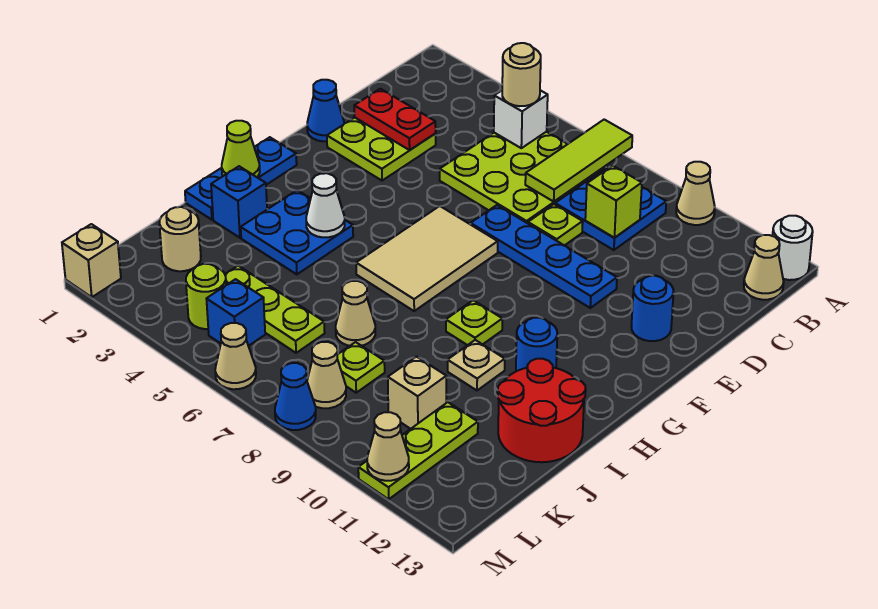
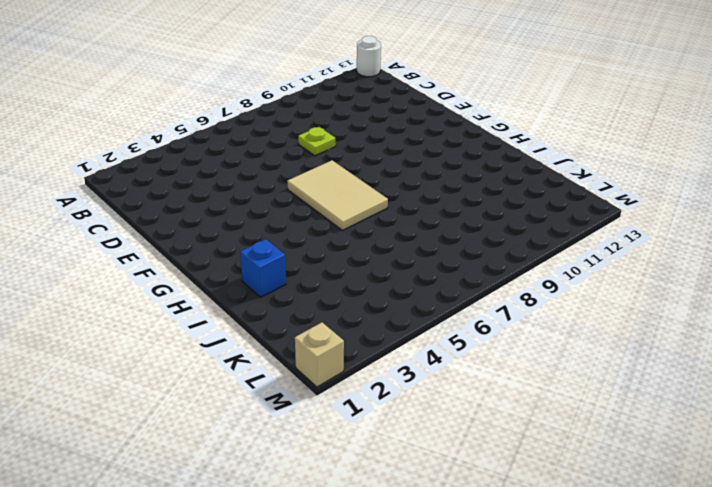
none -> tan 1x1 cone [676,162,715,225]
none -> lime 3x3 plate [440,132,606,223]
none -> blue 2x2 plate [555,167,666,250]
none -> tan 1x1 cone [744,235,784,300]

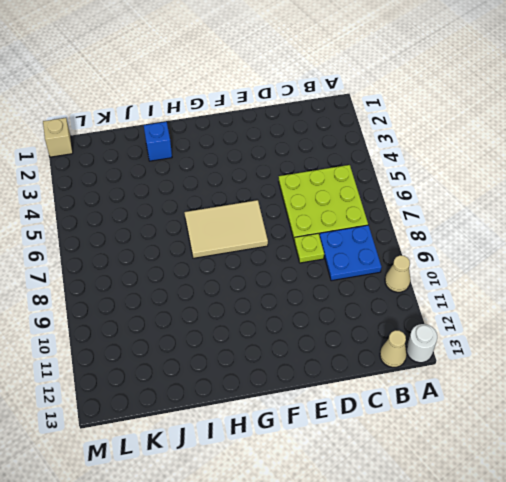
none -> lime 2x2 plate [327,118,436,181]
none -> blue 1x1 cone [307,80,344,141]
none -> blue 1x4 plate [471,205,617,308]
none -> blue 1x1 round brick [632,276,674,341]

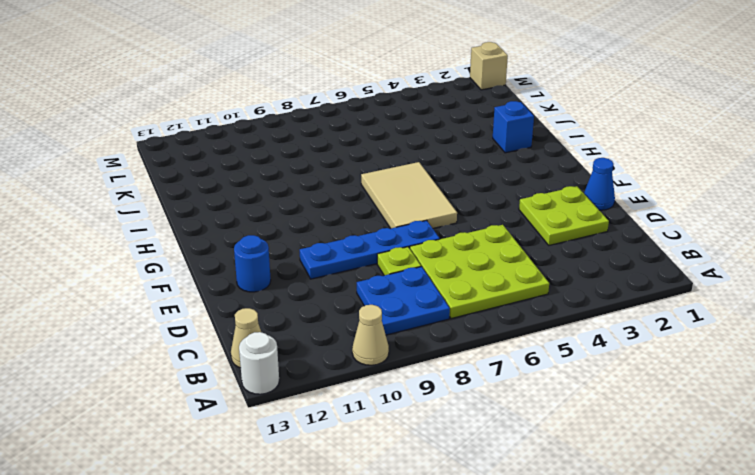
none -> blue 1x3 plate [185,137,297,220]
none -> blue 2x2 plate [241,190,353,274]
none -> lime 1x1 plate [446,300,502,345]
none -> blue 1x1 round brick [516,318,557,371]

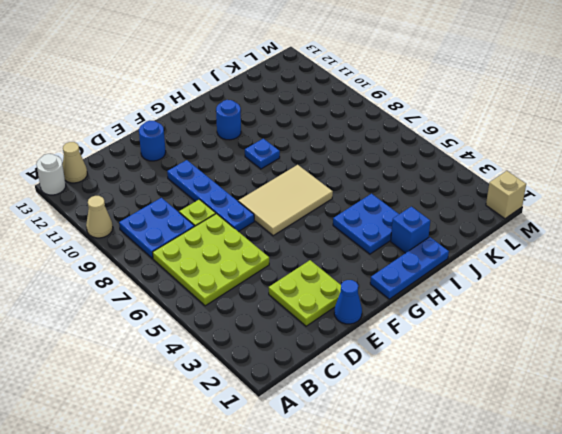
blue 1x1 plate [245,139,280,169] -> lime 1x1 plate [446,300,502,345]
none -> tan 1x1 plate [448,340,505,390]
none -> red 2x2 round brick [498,359,586,462]
none -> tan 1x1 cone [336,281,375,346]
none -> tan 1x1 round brick [159,207,201,271]

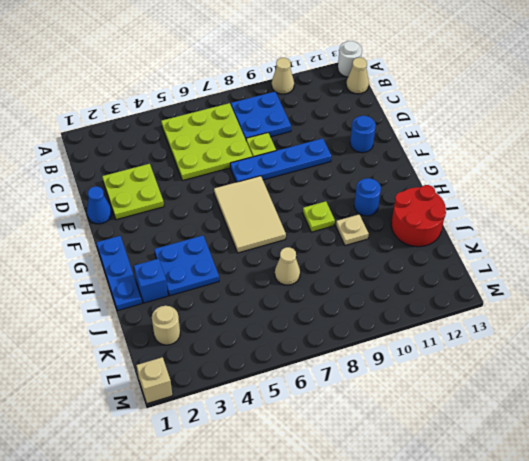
none -> lime 1x3 plate [225,266,325,353]
none -> lime 1x1 plate [337,342,385,393]
none -> tan 1x1 brick [388,357,446,429]
none -> lime 1x3 plate [358,402,478,499]

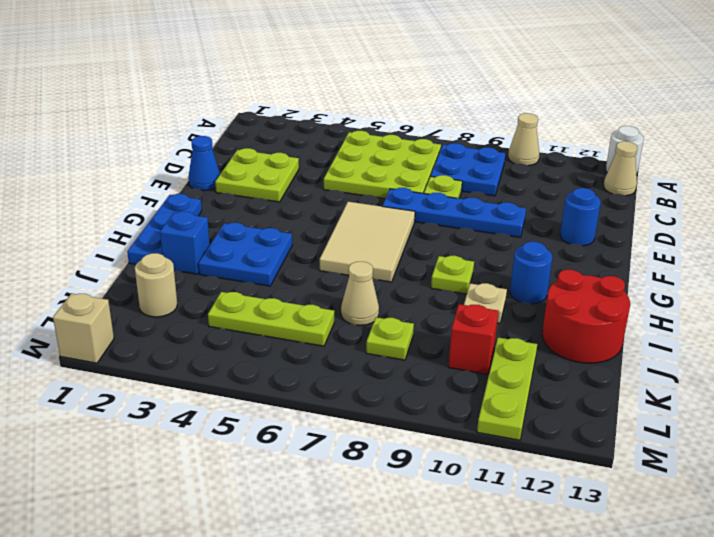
red 1x1 brick [449,304,498,374] -> tan 1x1 brick [388,357,446,429]
none -> lime 1x1 round brick [186,264,226,329]
none -> blue 1x1 brick [207,279,265,346]
none -> tan 1x1 cone [307,342,346,408]
none -> tan 1x1 cone [215,323,256,389]

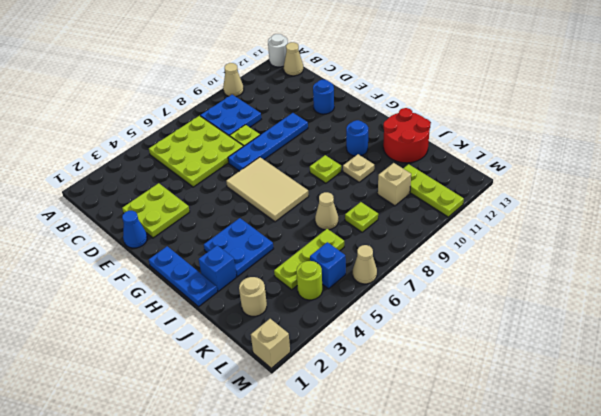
none -> tan 1x1 cone [307,342,346,408]
none -> blue 1x1 cone [275,363,316,430]
none -> lime 1x3 tile [525,120,632,201]
none -> white 1x1 brick [494,90,548,148]

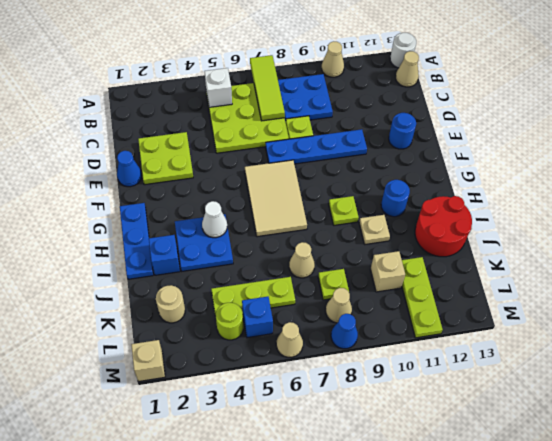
none -> lime 1x1 brick [585,166,642,238]
none -> red 1x2 plate [354,89,436,150]
none -> lime 1x1 cone [222,121,260,177]
none -> tan 1x1 cone [367,412,409,481]

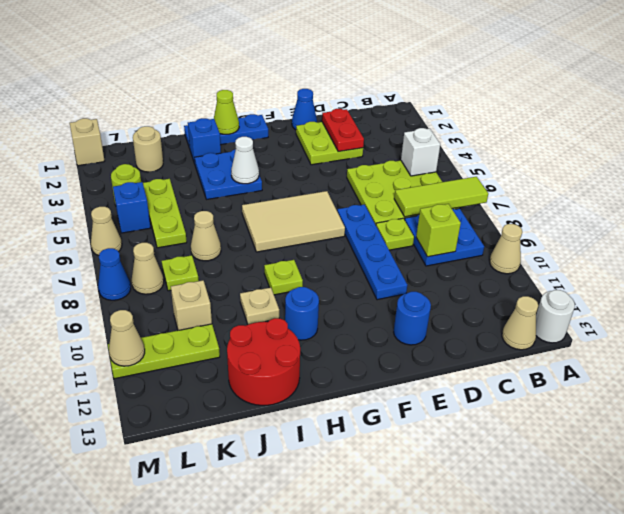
none -> tan 1x1 round brick [502,43,541,106]

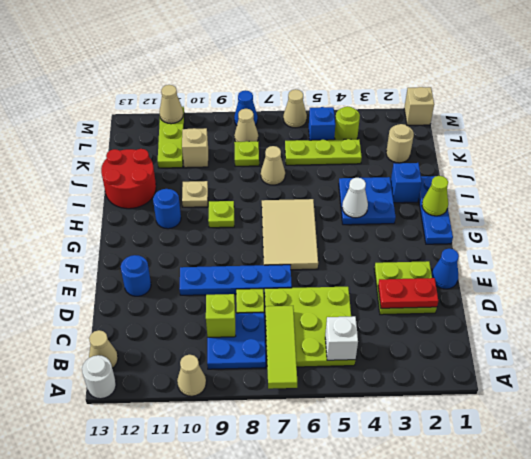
none -> tan 1x1 round brick [502,43,541,106]

